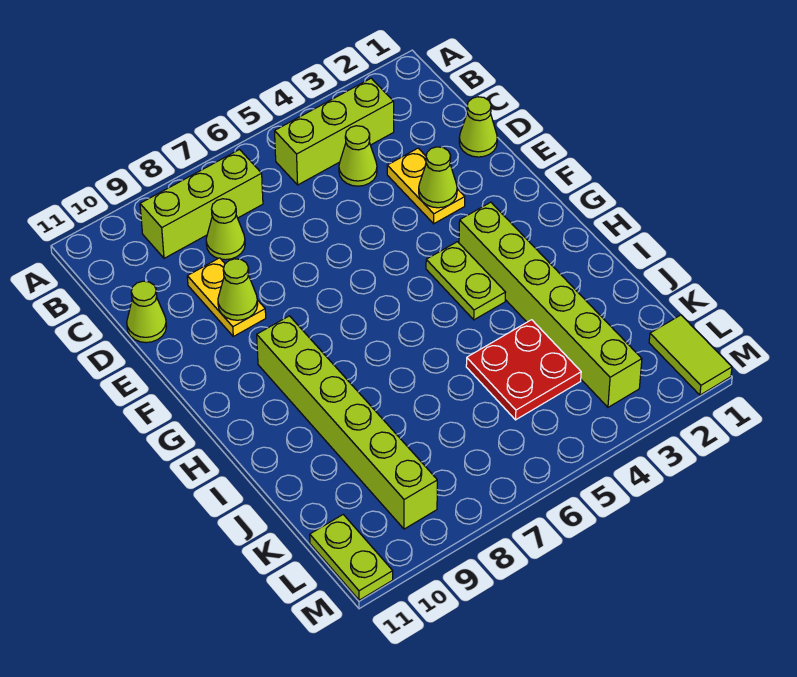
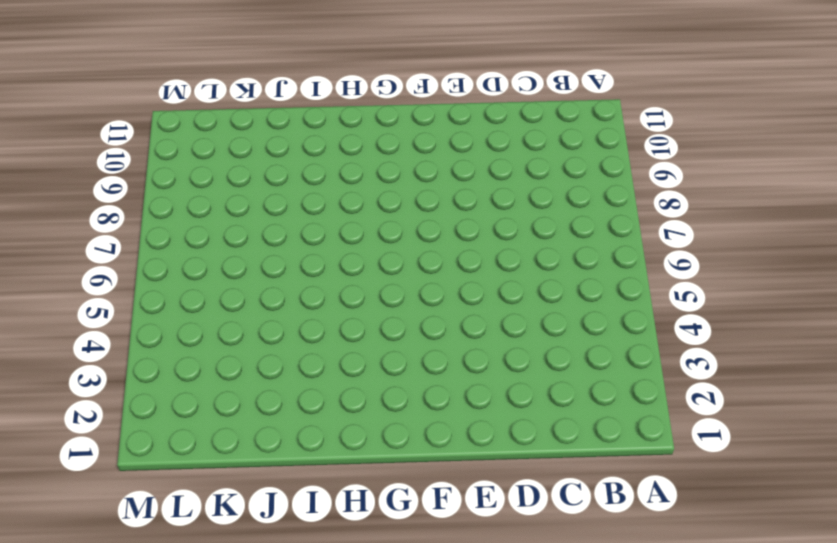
none -> lime 1x3 brick [275,78,394,185]
none -> lime 1x3 brick [140,150,263,258]
none -> lime 1x1 cone [339,126,377,186]

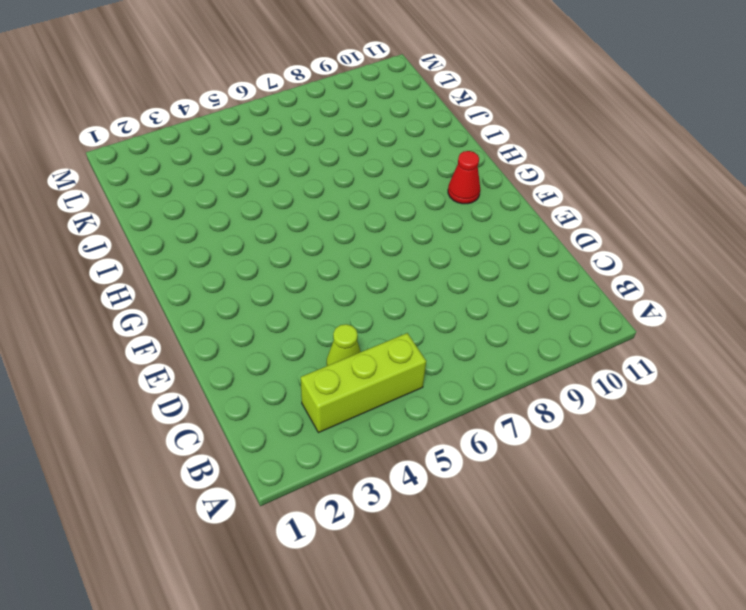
red 1x1 cone [448,151,480,204] -> none
none -> lime 1x3 brick [140,150,263,258]
none -> lime 1x1 cone [206,199,245,260]
none -> lime 1x1 cone [459,97,497,157]

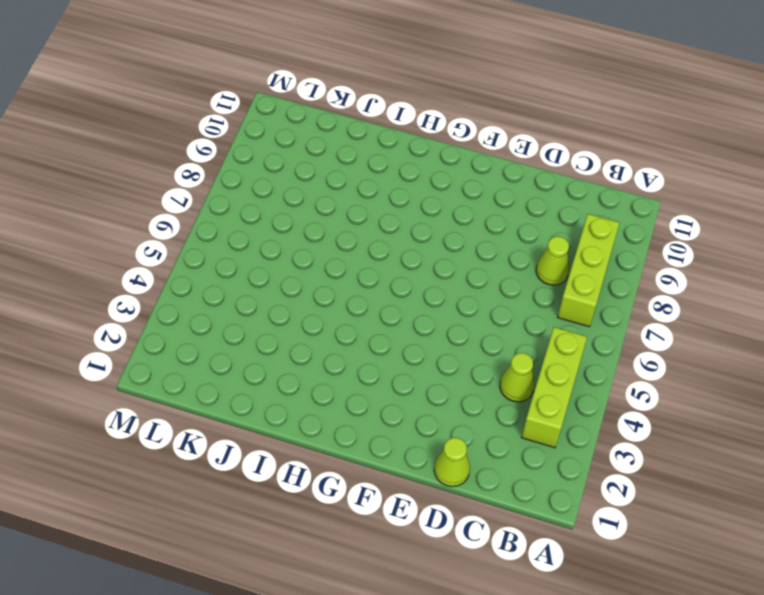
none -> yellow 1x2 plate [387,148,465,224]
none -> yellow 1x2 plate [187,258,266,336]
none -> lime 1x1 cone [127,281,166,343]

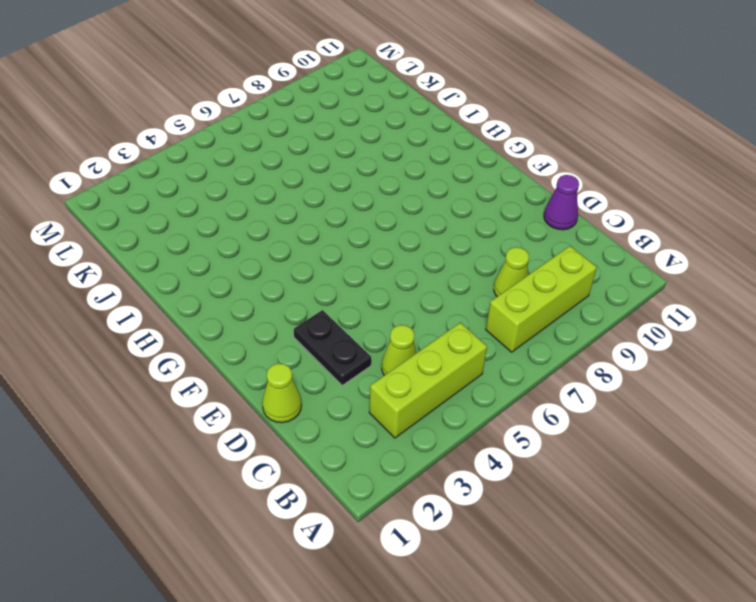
black 1x2 plate [294,310,371,385] -> yellow 1x2 plate [387,148,465,224]
purple 1x1 cone [544,175,579,230] -> lime 1x1 cone [127,281,166,343]
none -> yellow 1x2 plate [187,258,266,336]
none -> lime 1x6 brick [459,202,642,407]
none -> lime 1x2 plate [426,242,506,320]

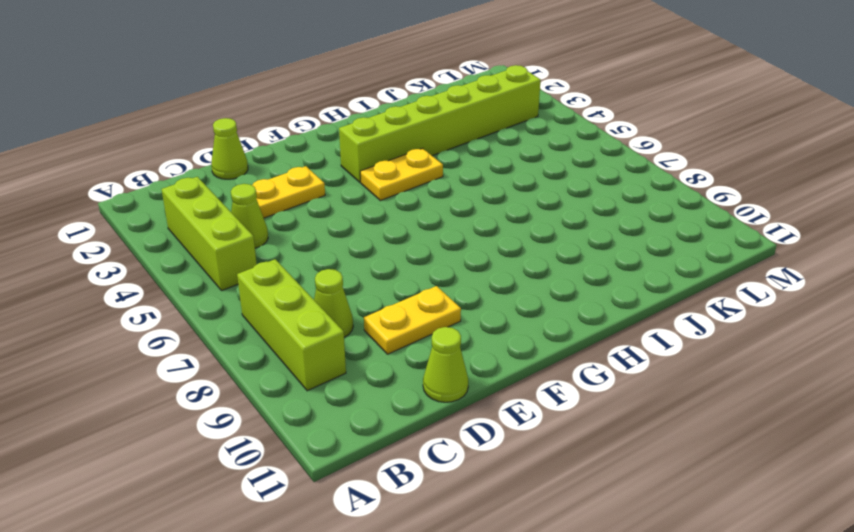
yellow 1x2 plate [360,148,443,201] -> lime 1x2 plate [426,242,506,320]
none -> lime 1x6 brick [257,316,437,529]
none -> red 2x2 plate [466,320,581,420]
none -> lime 1x2 tile [649,315,732,395]

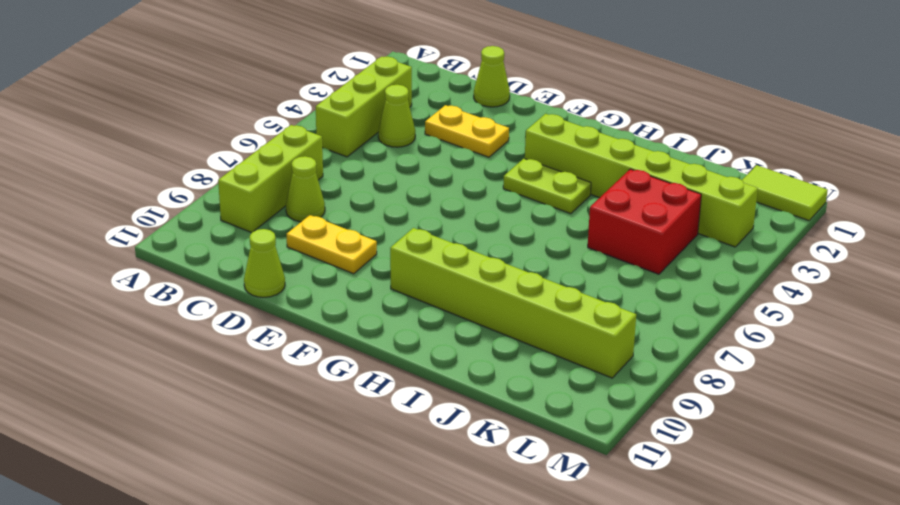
red 2x2 brick [588,169,701,274] -> red 2x2 plate [466,320,581,420]
none -> lime 1x2 plate [310,515,393,600]
none -> lime 1x1 cone [419,147,457,208]
none -> lime 1x1 cone [218,259,258,320]

